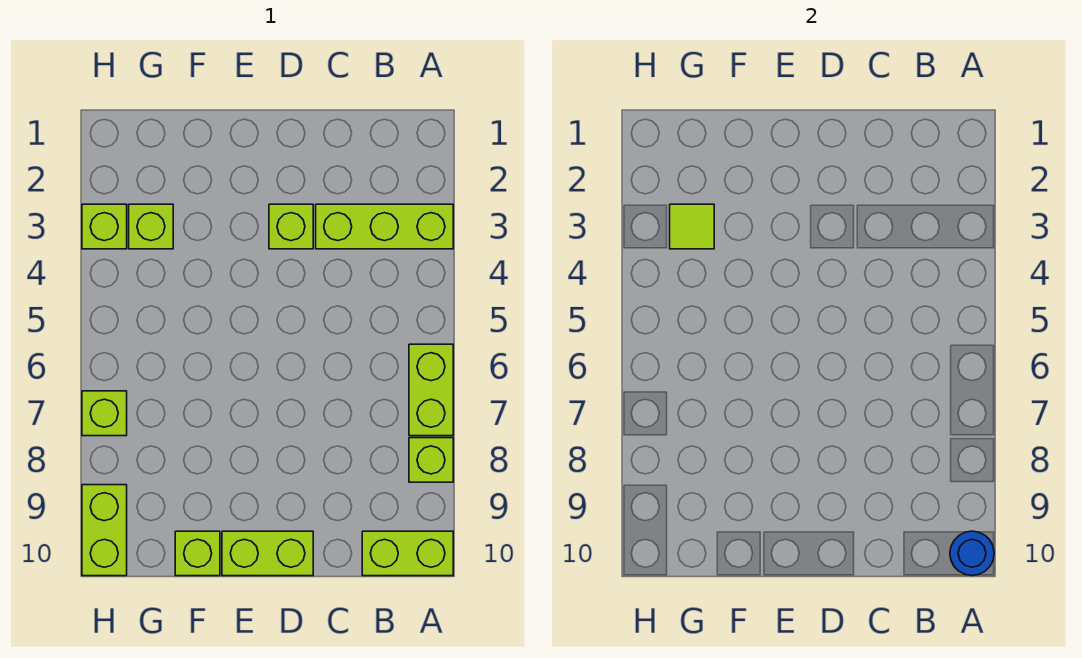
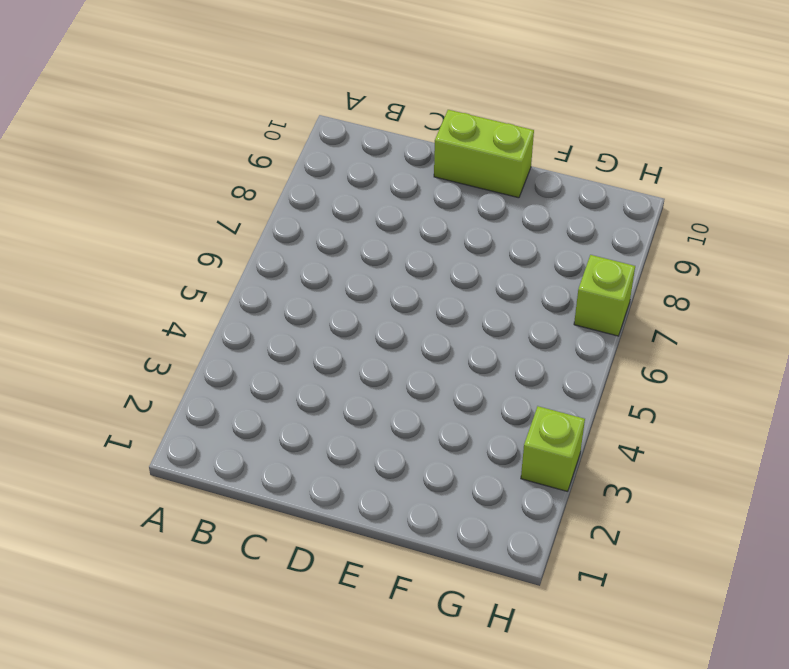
none -> lime 1x3 brick [316,204,453,249]
none -> lime 1x2 brick [409,344,453,436]
none -> lime 1x1 brick [409,438,453,482]

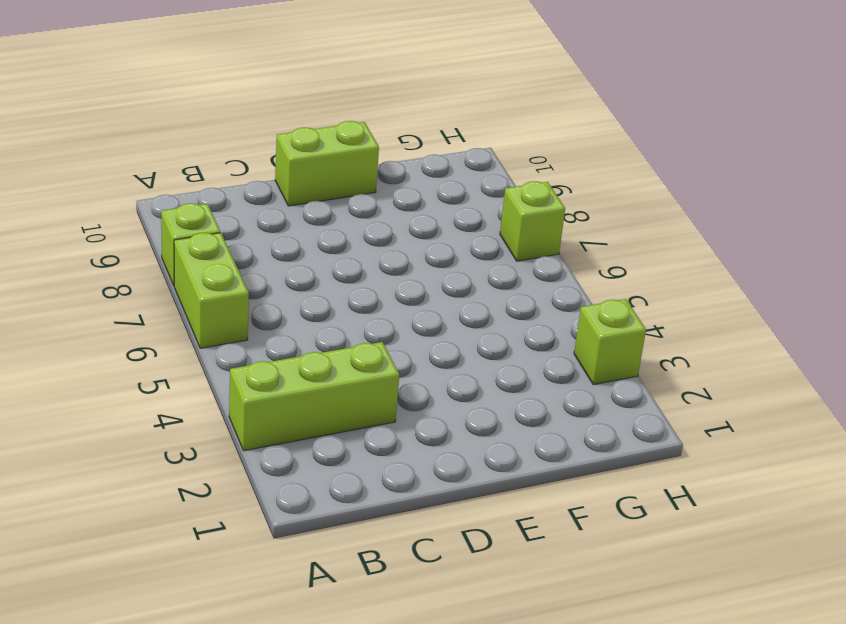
none -> lime 1x2 brick [362,531,453,576]
none -> lime 1x1 brick [269,204,313,249]
none -> lime 1x1 brick [175,531,220,576]

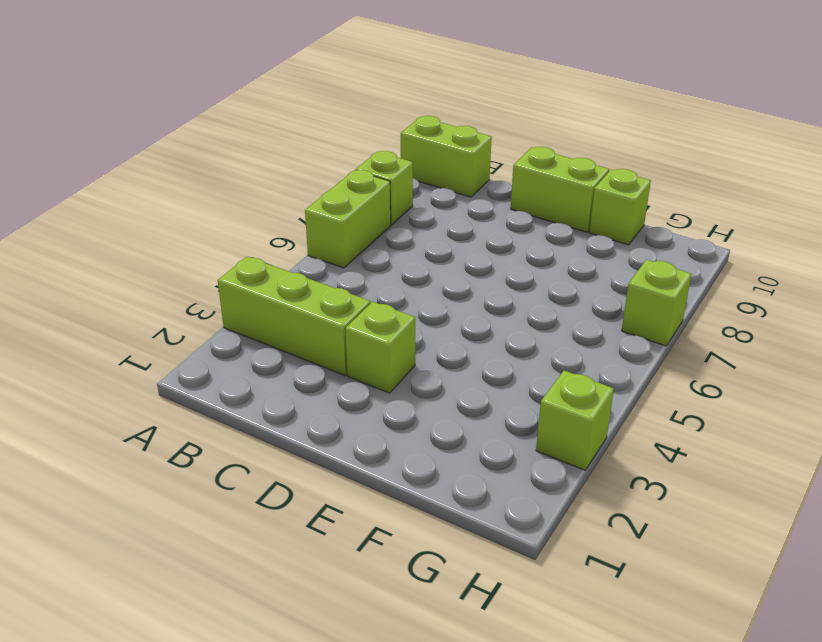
none -> lime 1x1 brick [129,204,173,249]
none -> lime 1x2 brick [82,485,127,576]
none -> blue 1x1 round brick [950,531,994,576]

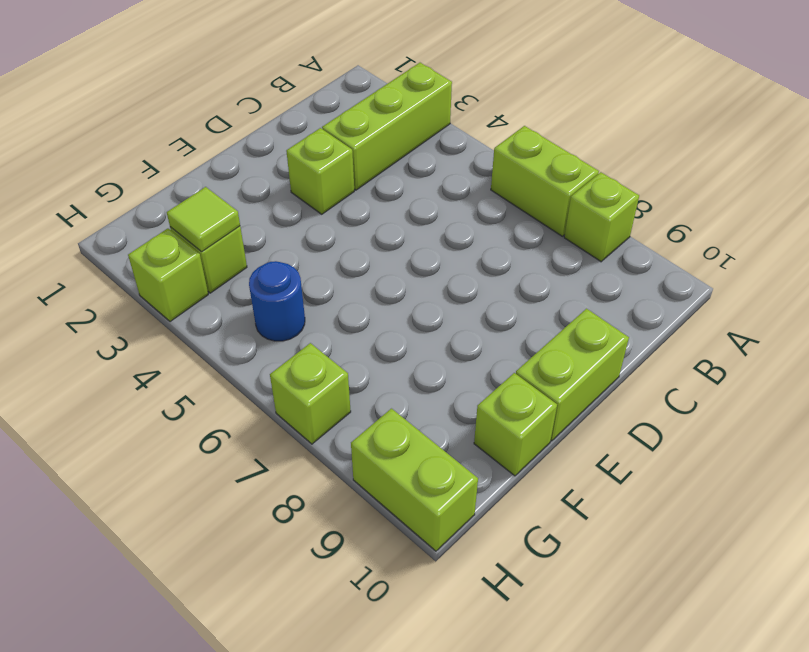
blue 1x1 round brick [249,261,305,341] -> blue 1x1 round brick moved to [950,531,994,576]
none -> lime 1x2 brick [362,531,453,576]

